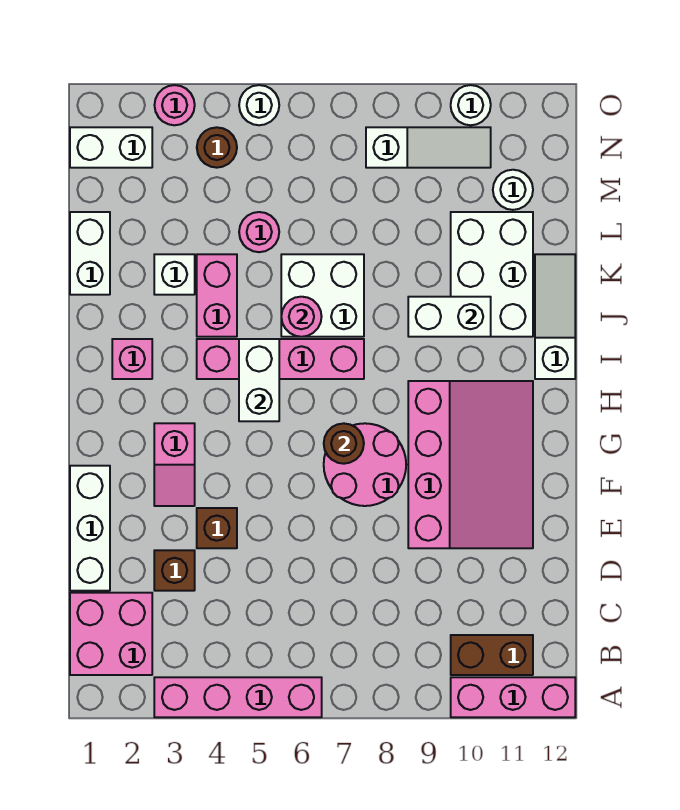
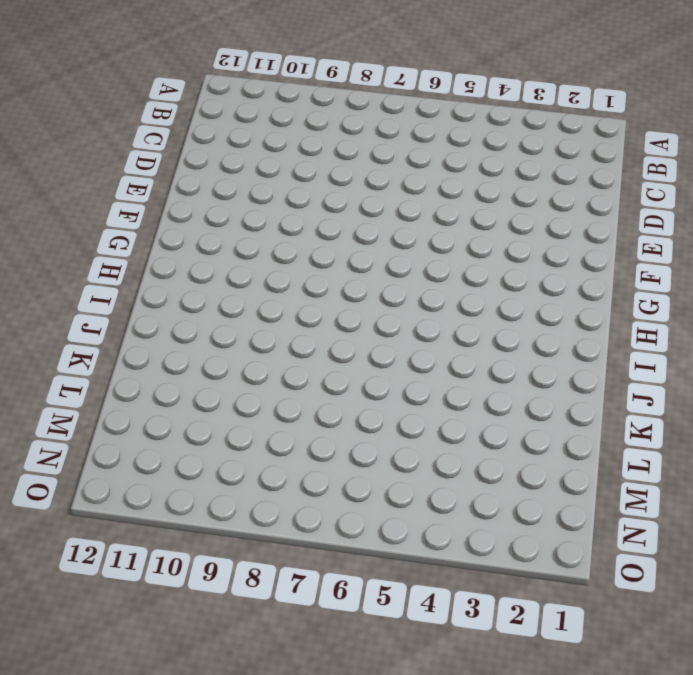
none -> pink 1x4 brick [154,677,322,717]
none -> pink 1x3 brick [451,677,575,717]
none -> pink 2x2 brick [70,593,152,675]
none -> brown 1x2 brick [451,635,533,675]

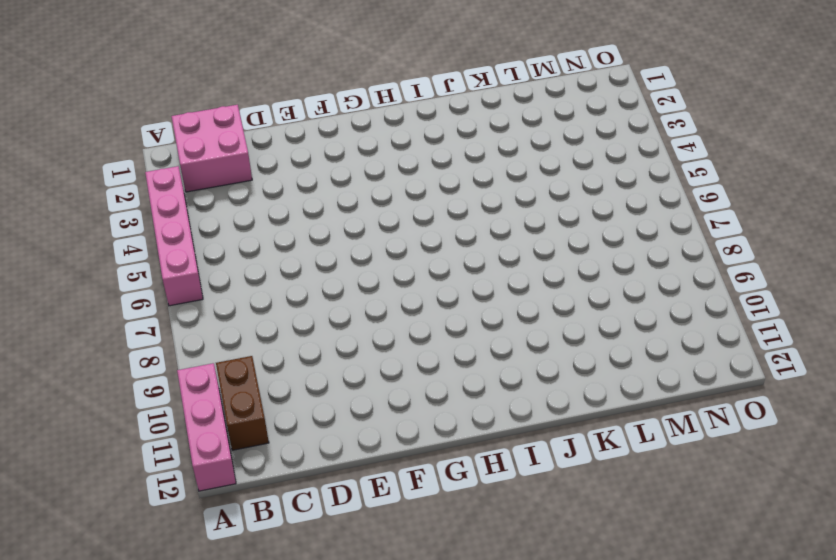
none -> white 1x3 brick [70,466,110,591]
none -> brown 1x1 brick [154,550,195,591]
none -> brown 1x1 brick [197,508,237,548]
none -> pink 3x4 slope [408,381,533,548]

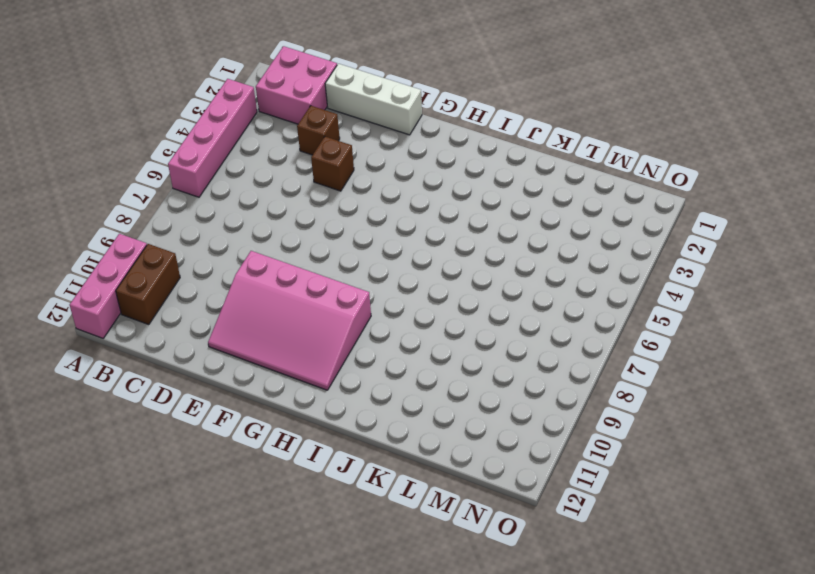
none -> pink 1x2 slope [154,423,195,506]
none -> pink 2x2 round brick [324,423,406,506]
none -> pink 1x1 brick [112,339,152,379]
none -> pink 1x4 brick [197,339,364,379]

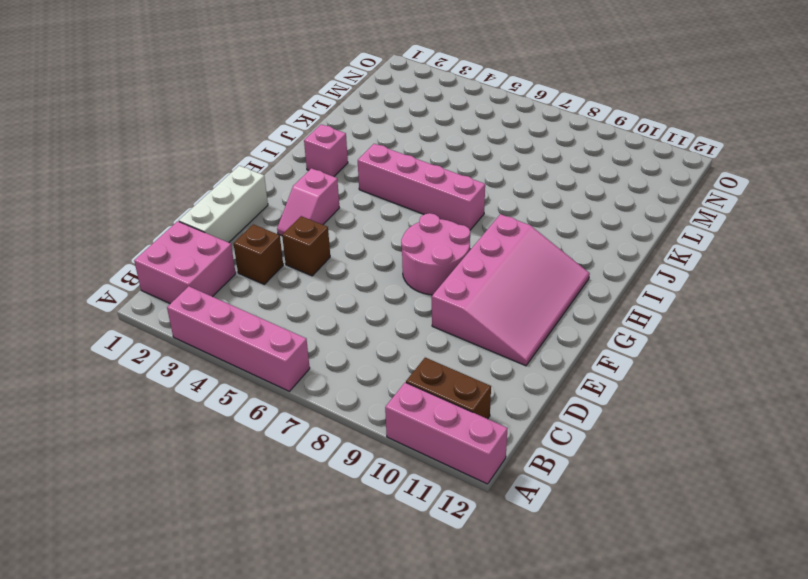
none -> white 1x3 slope [535,254,575,379]
none -> pink 1x2 brick [197,254,237,337]
none -> white 2x2 brick [281,254,364,337]
none -> white 2x3 brick [451,212,533,337]

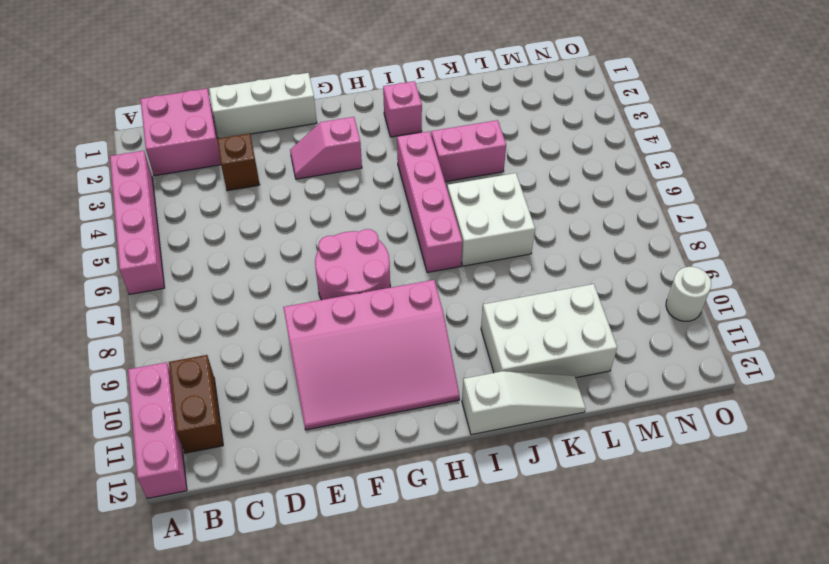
none -> brown 1x1 brick [197,508,237,548]
none -> white 1x2 brick [70,212,110,295]
none -> white 1x1 brick [154,254,195,295]
none -> pink 1x1 round brick [239,212,279,252]

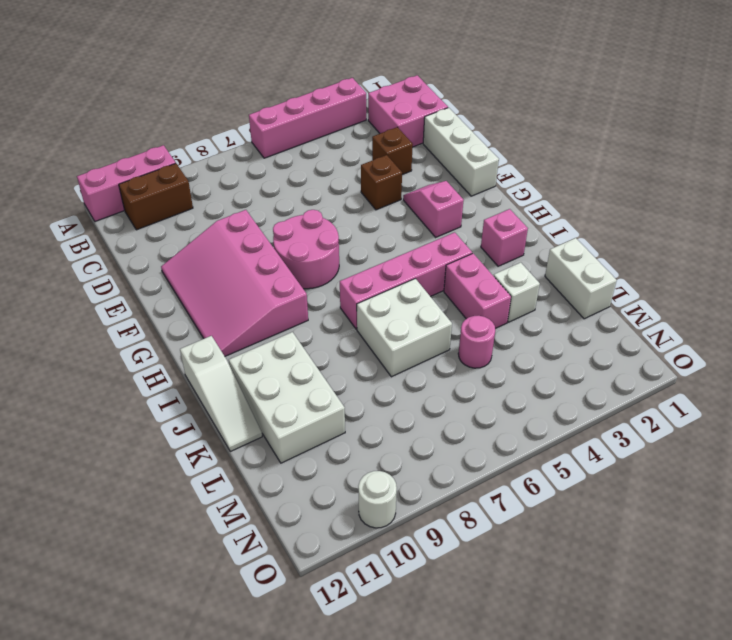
none -> white 1x1 round brick [493,170,533,210]
none -> white 1x2 brick [70,127,152,168]
none -> brown 1x1 round brick [197,127,237,168]
none -> white 1x3 slope [366,127,491,168]

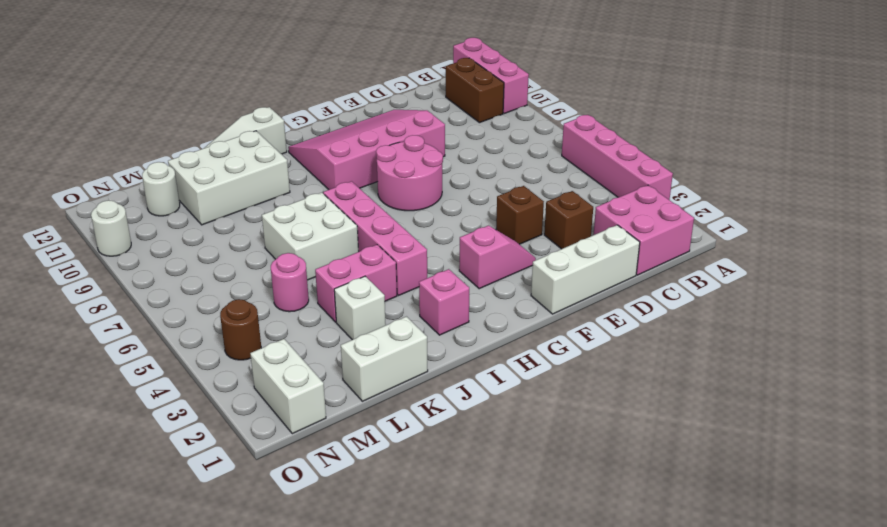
none -> white 1x3 slope [366,127,491,168]
none -> pink 1x1 round brick [155,85,195,125]
none -> white 1x1 round brick [239,85,279,125]
none -> brown 1x1 round brick [324,423,364,464]

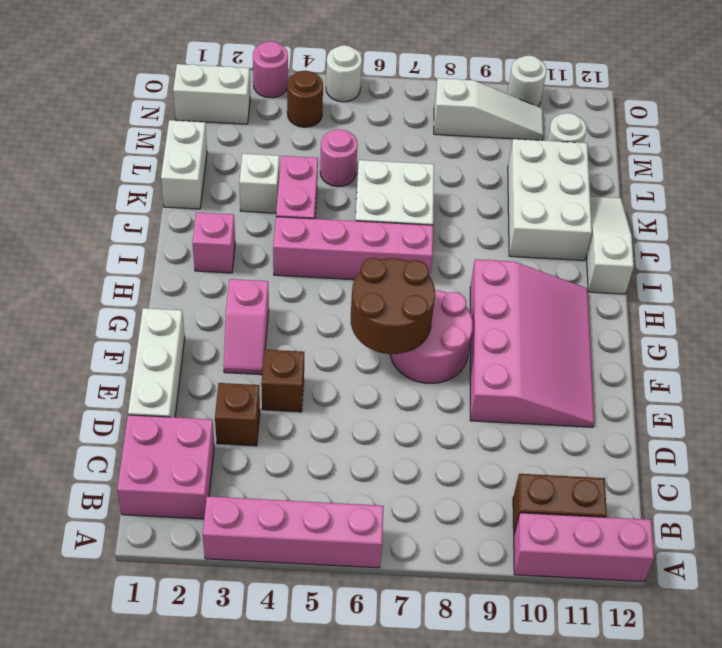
brown 2x2 round brick [351,258,435,354] -> brown 1x1 round brick [324,423,364,464]
none -> white 1x2 brick [239,339,279,421]
none -> pink 1x1 round brick [281,297,322,337]
none -> white 1x2 brick [408,297,491,337]

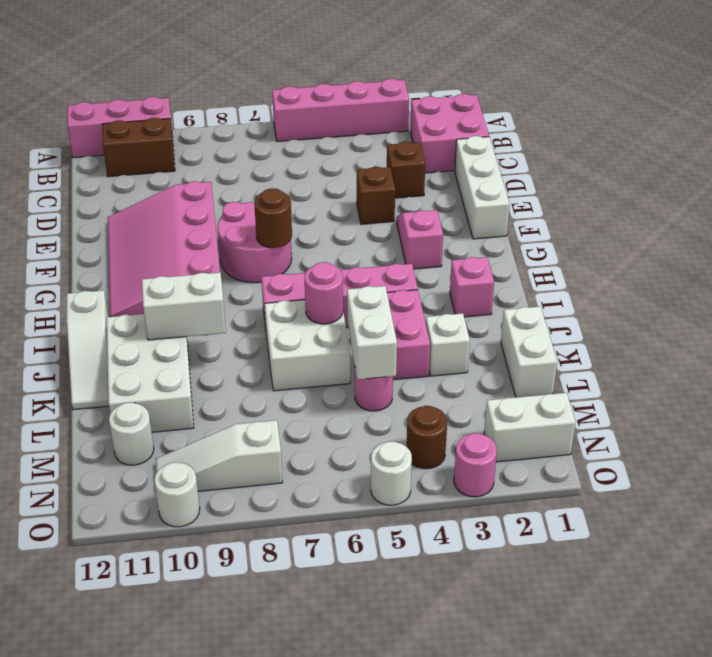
white 1x2 brick [347,286,397,380] -> white 1x2 brick moved to [239,339,279,421]

